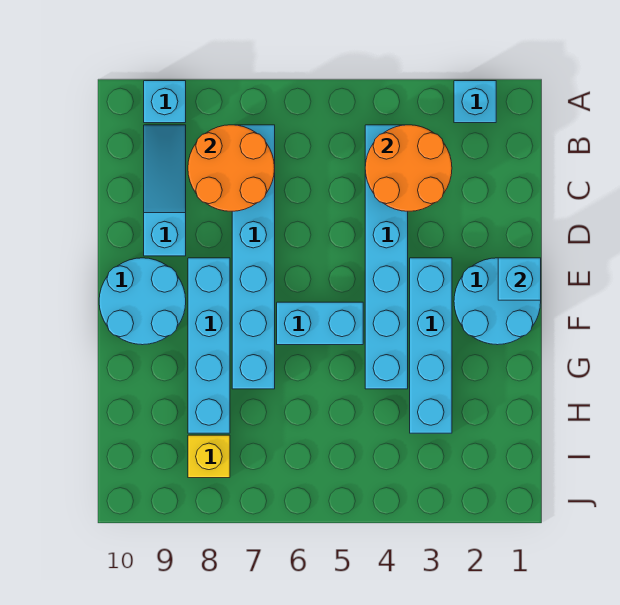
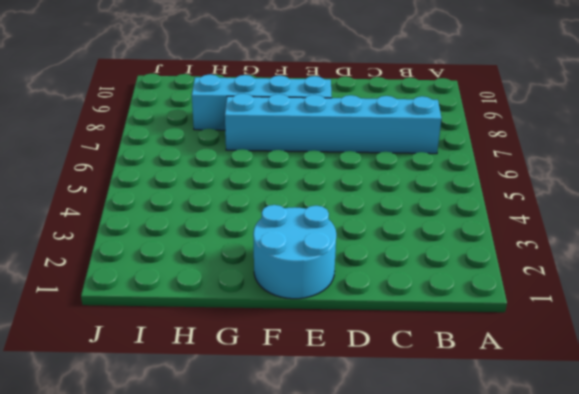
none -> cyan 1x1 brick [454,81,496,123]
none -> cyan 1x1 brick [144,81,186,123]
none -> cyan 1x6 brick [365,125,408,389]

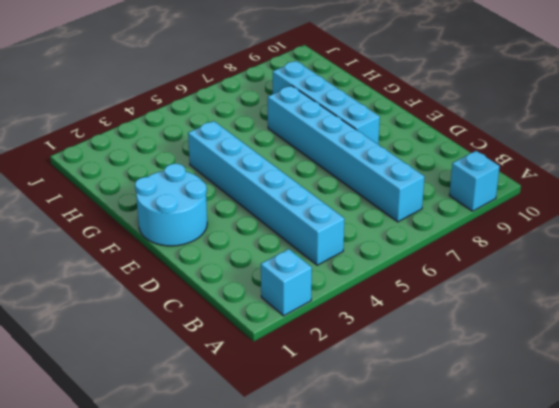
none -> cyan 1x3 slope [144,125,186,256]
none -> cyan 1x4 brick [410,258,452,433]
none -> cyan 2x2 round brick [99,258,186,345]

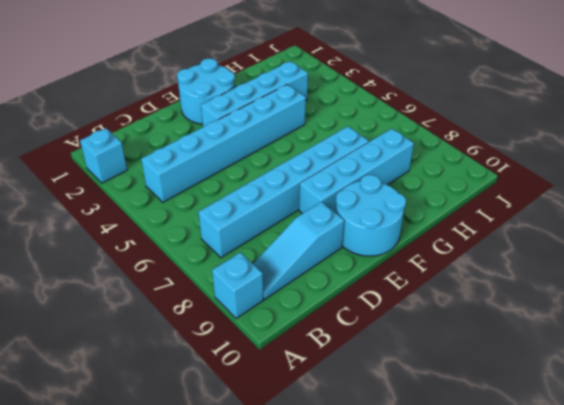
none -> cyan 1x2 brick [277,302,363,345]
none -> yellow 1x1 brick [188,435,230,478]
none -> orange 2x2 round brick [365,125,452,211]

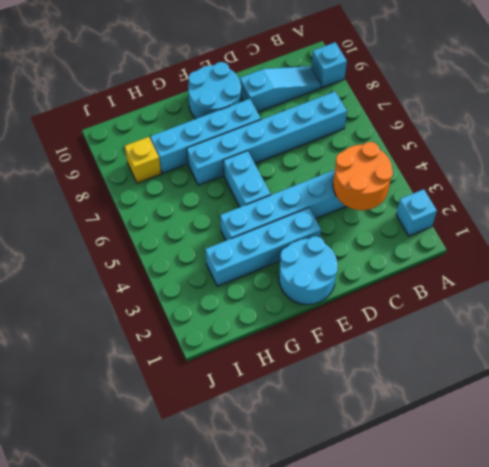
none -> orange 2x2 round brick [188,125,275,211]
none -> cyan 1x1 brick [498,258,541,300]

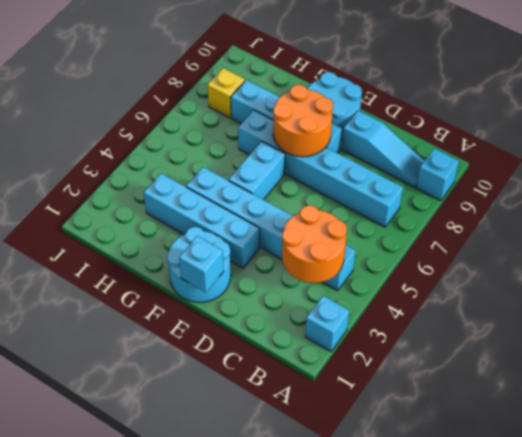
orange 2x2 round brick [273,85,333,157] -> orange 2x2 round brick moved to [188,125,275,211]

